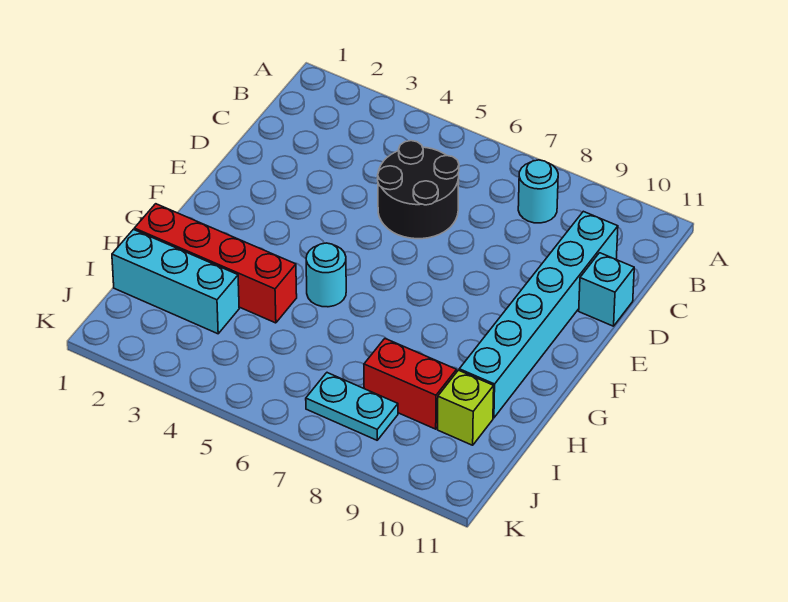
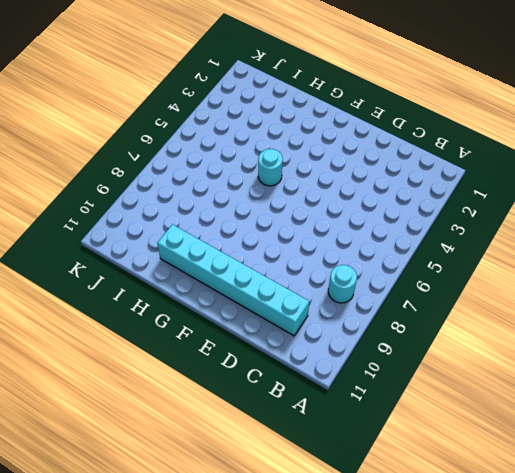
none -> black 2x2 round brick [378,141,459,239]
none -> cyan 1x1 brick [579,253,634,326]

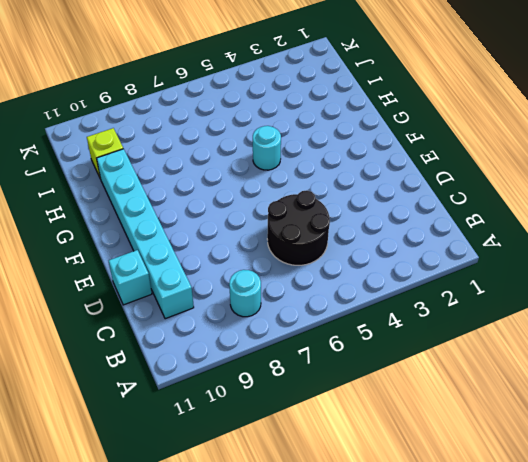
none -> red 1x4 brick [134,204,297,323]
none -> cyan 1x3 brick [112,229,239,334]

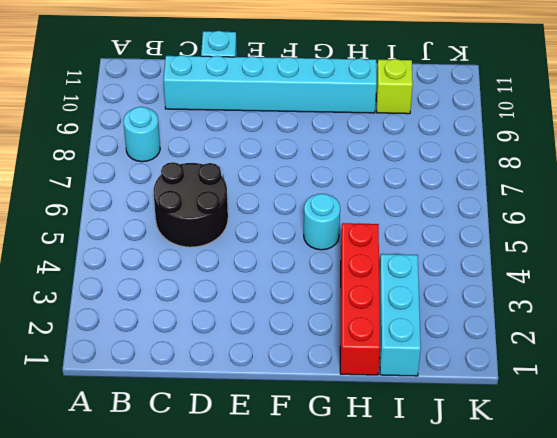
none -> red 1x2 brick [364,339,457,429]
none -> cyan 1x2 plate [306,373,398,440]

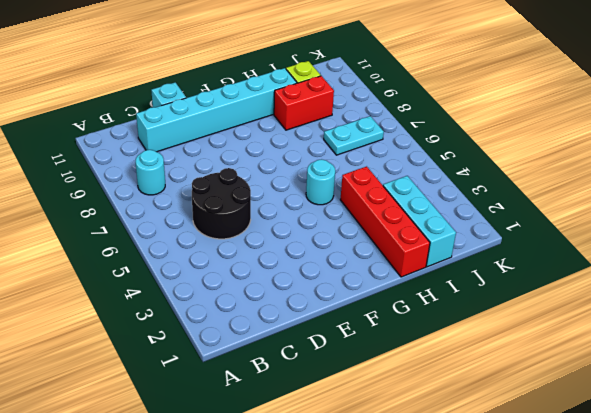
red 1x2 brick [274,76,334,130] -> red 1x2 brick turned to [364,339,457,429]
cyan 1x2 plate [324,116,384,155] -> cyan 1x2 plate turned to [306,373,398,440]

